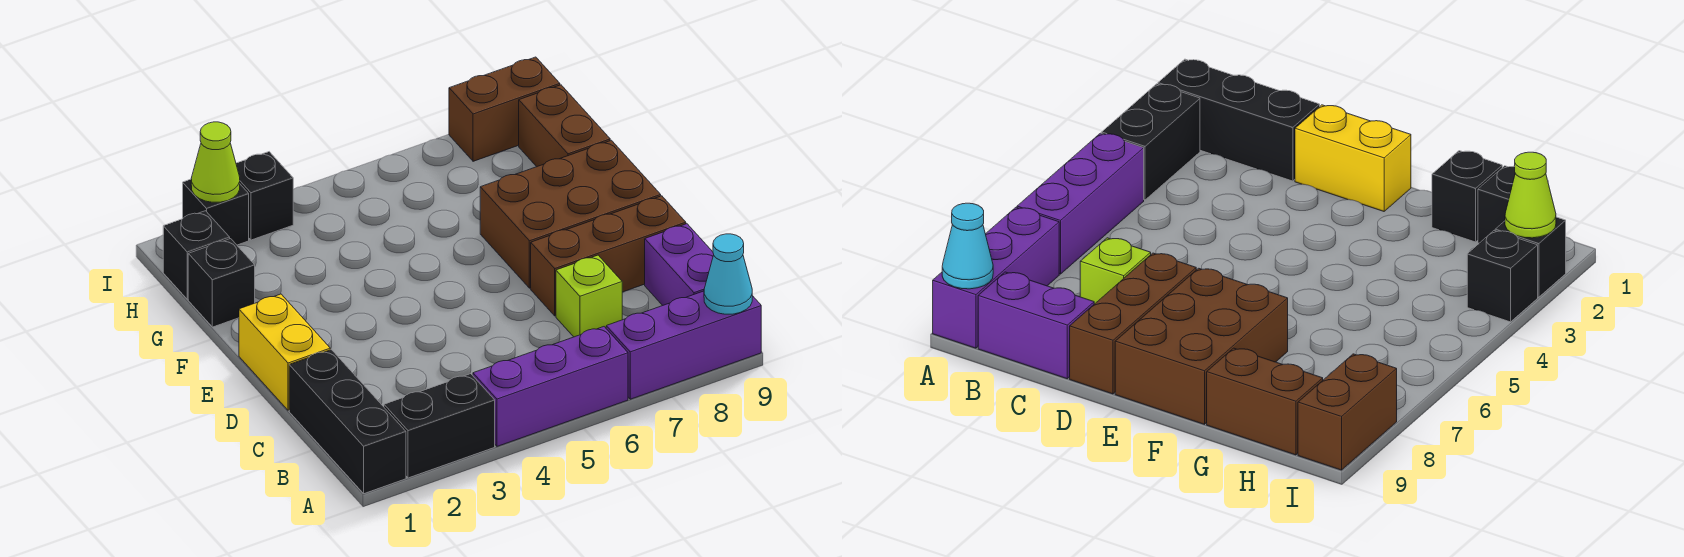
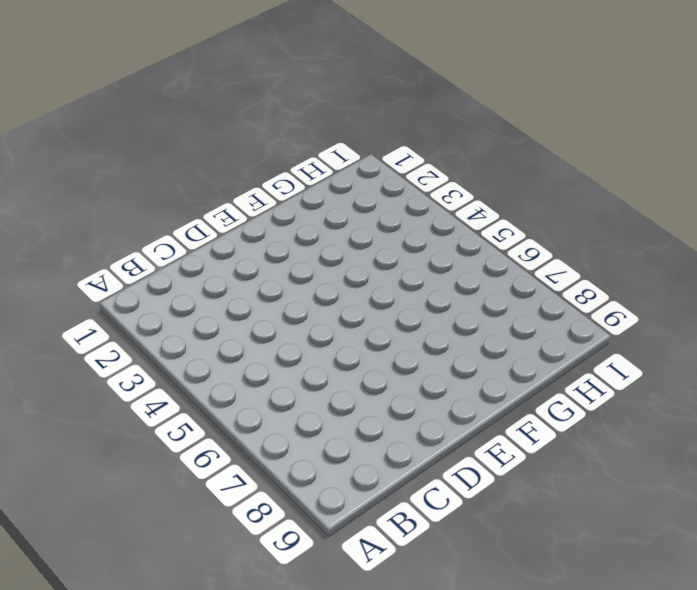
none -> black 1x3 brick [289,350,406,494]
none -> black 1x2 brick [384,374,495,478]
none -> purple 1x3 brick [473,327,628,446]

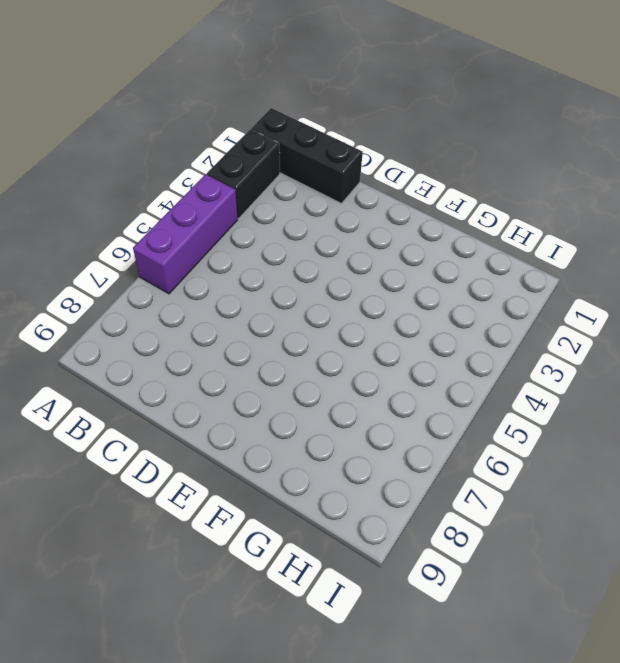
none -> purple 1x3 brick [606,291,761,399]
none -> purple 1x2 brick [645,224,714,305]
none -> lime 1x1 brick [556,255,622,337]

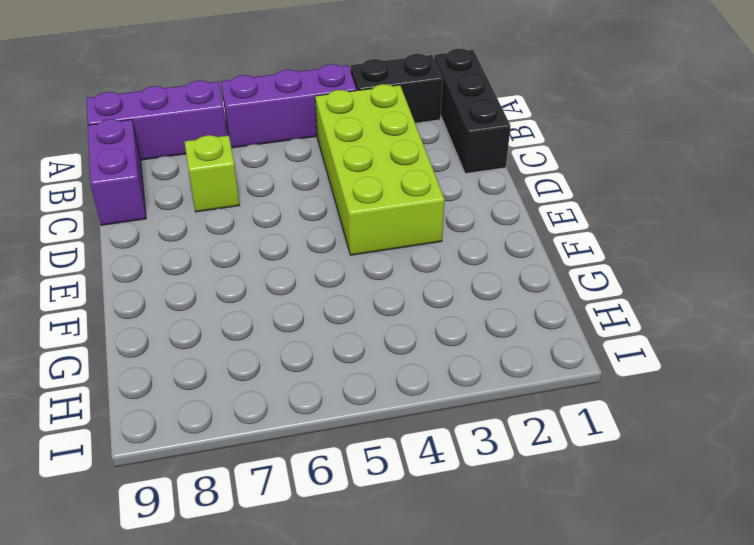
lime 2x4 brick [315,84,445,255] -> none
none -> yellow 1x2 brick [239,294,330,410]
none -> brown 1x3 brick [531,196,686,316]
none -> brown 2x3 brick [480,140,661,288]

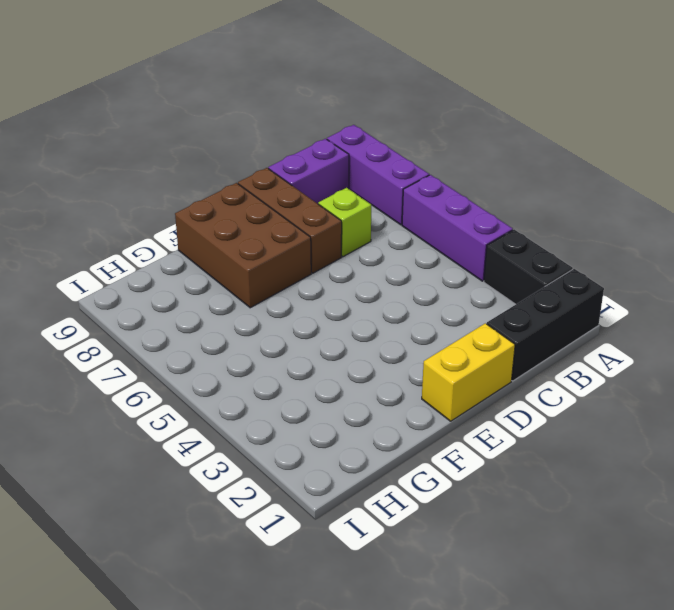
none -> black 1x1 brick [188,239,255,327]
none -> brown 1x2 brick [519,85,610,167]
none -> black 1x1 brick [163,211,230,299]

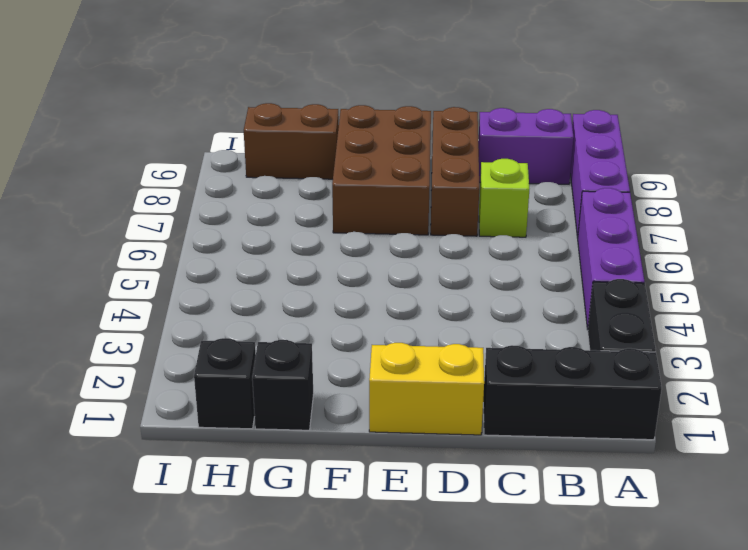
none -> black 1x1 brick [183,179,249,245]
none -> black 1x1 brick [236,152,293,240]
none -> brown 1x2 brick [449,57,560,161]

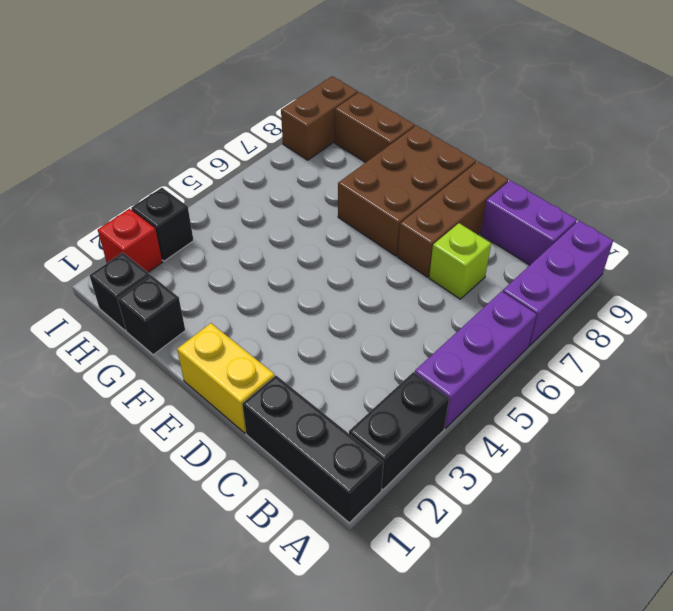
red 1x1 brick [98,209,162,272] -> black 1x1 brick [183,179,249,245]
none -> cyan 1x1 cone [704,234,752,314]
none -> lime 1x1 cone [191,122,240,202]

